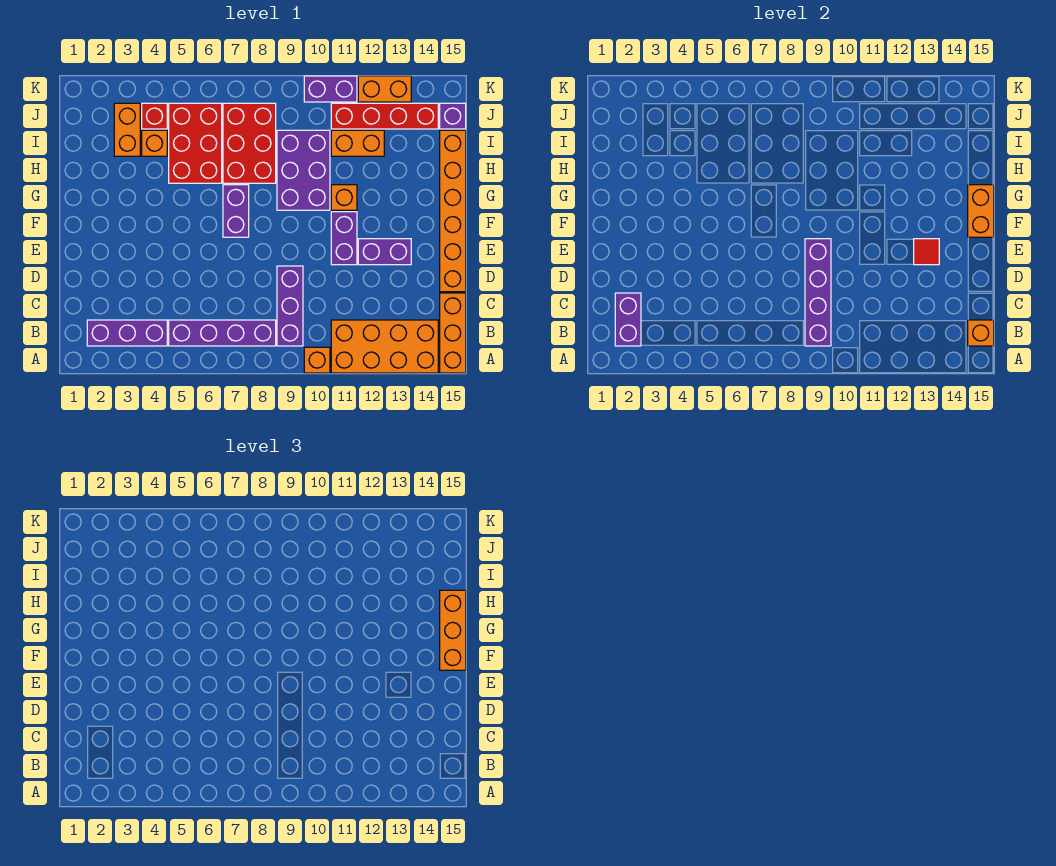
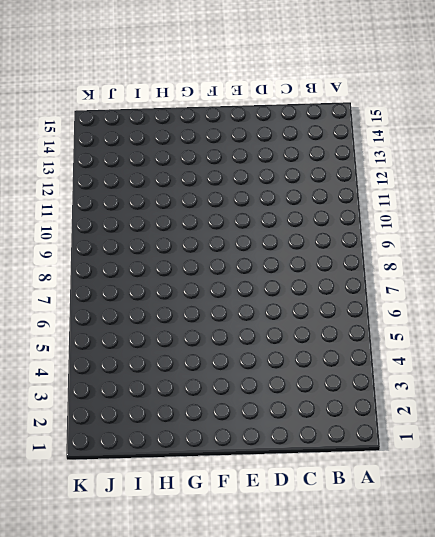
none -> orange 1x1 brick [304,347,330,373]
none -> orange 2x4 brick [331,320,438,373]
none -> orange 1x3 brick [440,293,466,373]

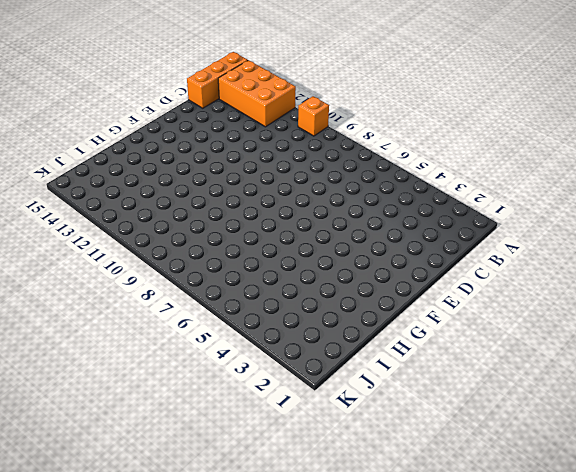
orange 2x3 brick [218,60,296,127] -> orange 2x4 brick [331,320,438,373]
none -> purple 1x3 brick [87,320,167,346]
none -> purple 1x4 brick [169,320,276,346]
none -> purple 1x3 brick [277,266,303,346]

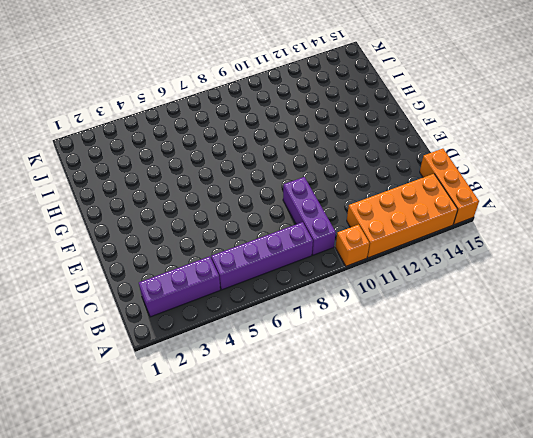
none -> orange 1x6 brick [440,130,466,292]
none -> purple 1x2 brick [331,212,357,265]
none -> purple 1x2 brick [358,239,411,265]

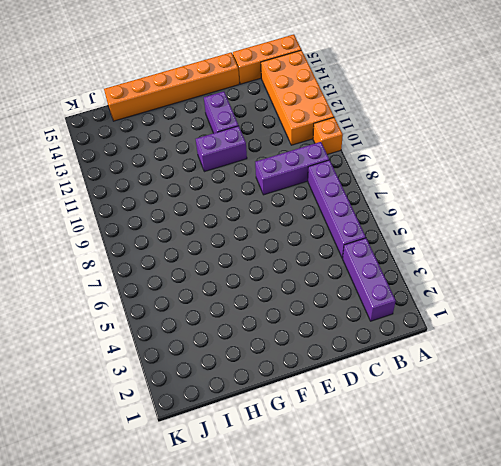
none -> purple 1x2 brick [223,185,249,237]
none -> purple 2x3 brick [277,130,330,210]
none -> orange 1x1 brick [331,185,357,210]

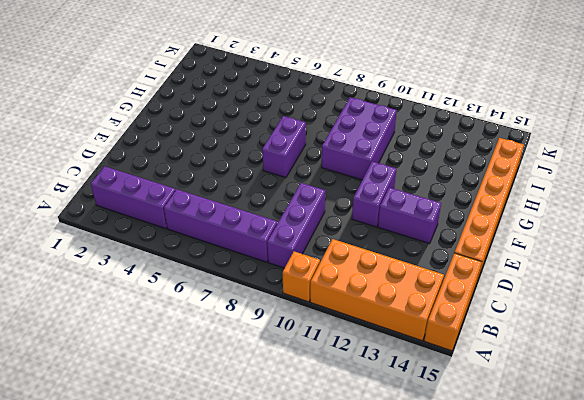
none -> orange 1x1 brick [331,185,357,210]
none -> red 2x3 brick [169,103,222,183]
none -> red 2x3 brick [223,103,276,183]

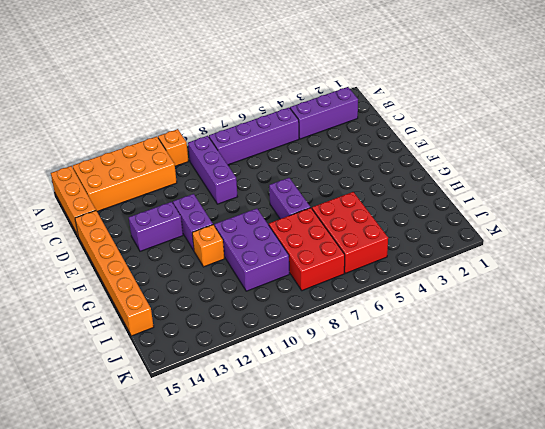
none -> orange 1x2 brick [114,103,140,156]
none -> orange 1x1 brick [142,130,167,156]
none -> orange 1x2 brick [331,130,384,156]

